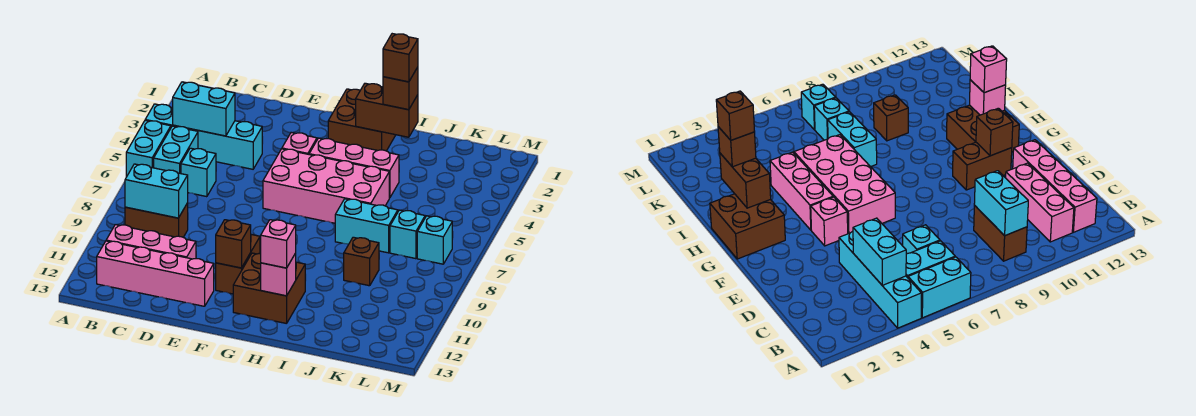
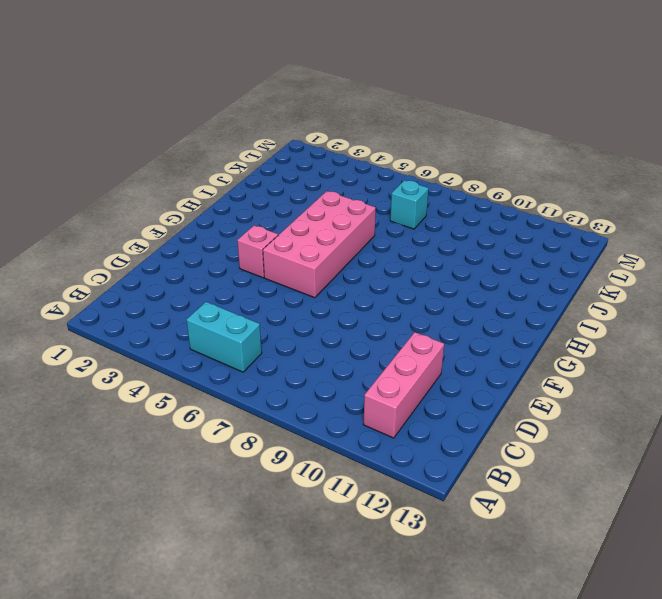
none -> cyan 1x4 brick [145,104,262,169]
none -> cyan 1x2 brick [126,120,171,177]
none -> brown 1x2 brick [125,203,188,237]

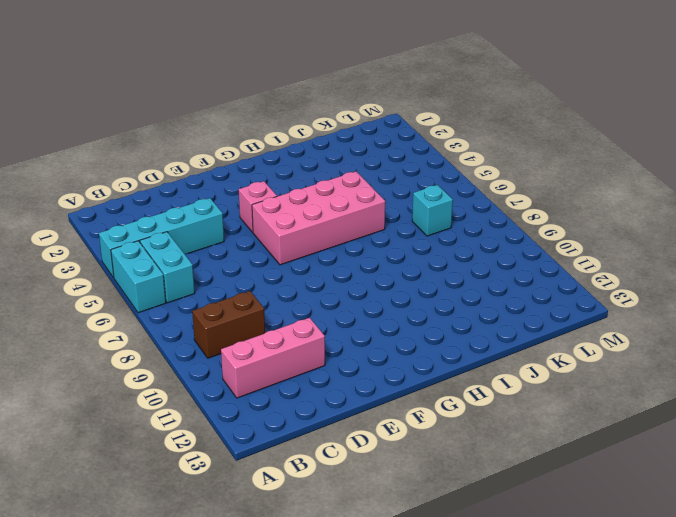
none -> pink 1x4 brick [97,241,214,306]
none -> cyan 1x1 brick [181,148,216,197]
none -> brown 1x2 brick [216,235,260,294]

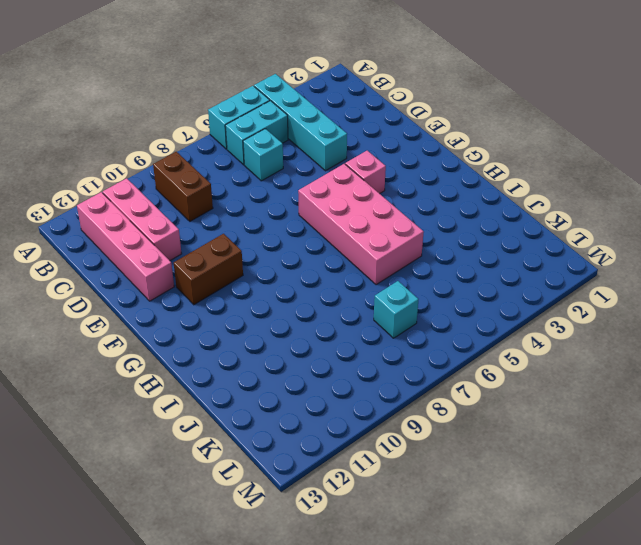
none -> brown 2x2 brick [328,89,395,151]
none -> pink 1x3 brick [309,138,399,198]
none -> brown 2x2 brick [233,253,305,324]

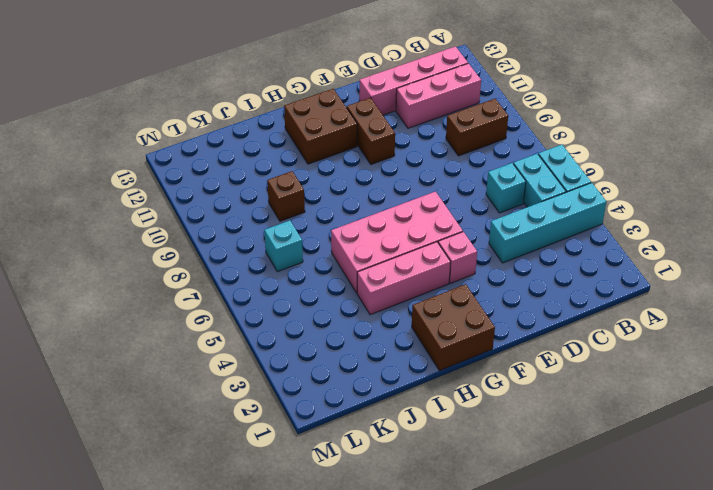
none -> cyan 1x2 brick [335,199,398,253]
none -> cyan 1x1 brick [417,216,452,264]
none -> cyan 1x2 brick [173,82,235,136]

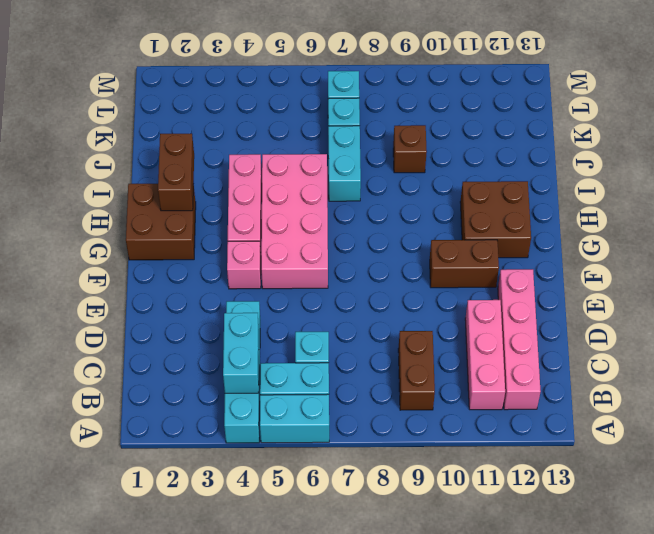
none -> cyan 1x2 brick [125,164,188,218]
none -> brown 1x1 brick [216,220,251,268]
none -> pink 1x1 brick [261,253,296,296]

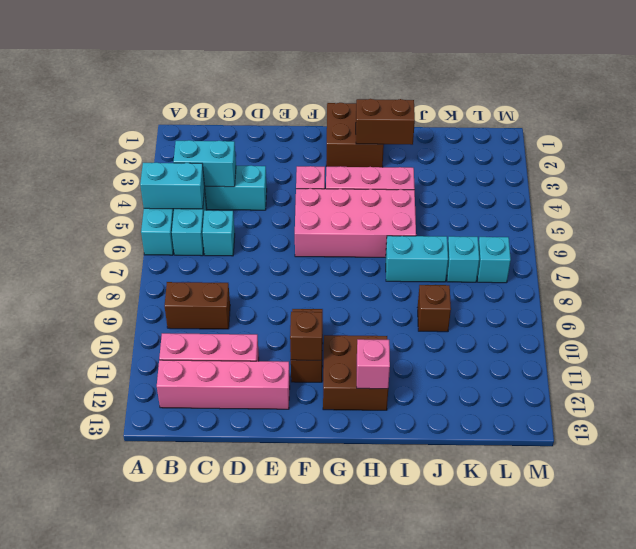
cyan 1x2 brick [140,162,205,209] -> cyan 1x2 brick moved to [125,164,188,218]
none -> pink 1x1 brick [260,220,296,268]
none -> brown 1x1 brick [383,67,418,110]
none -> brown 1x1 brick [383,34,418,82]

